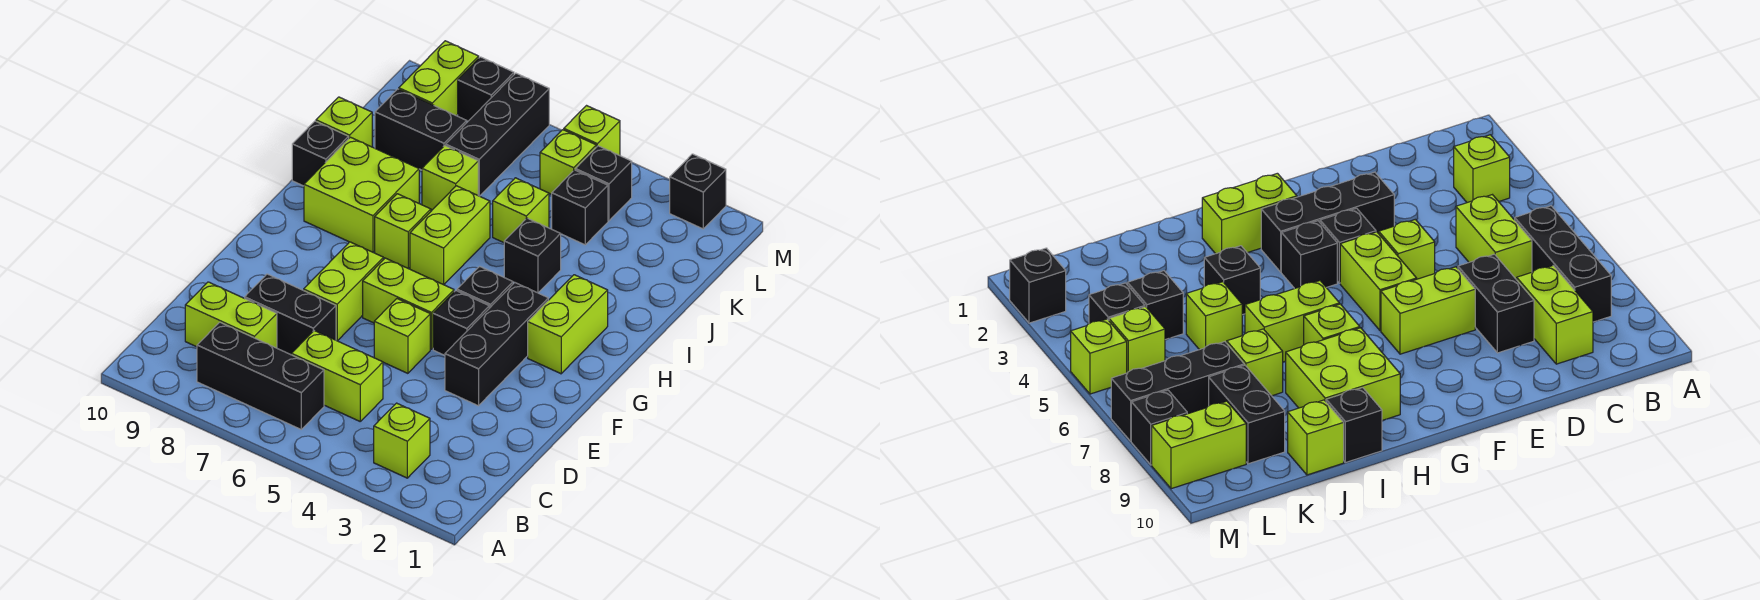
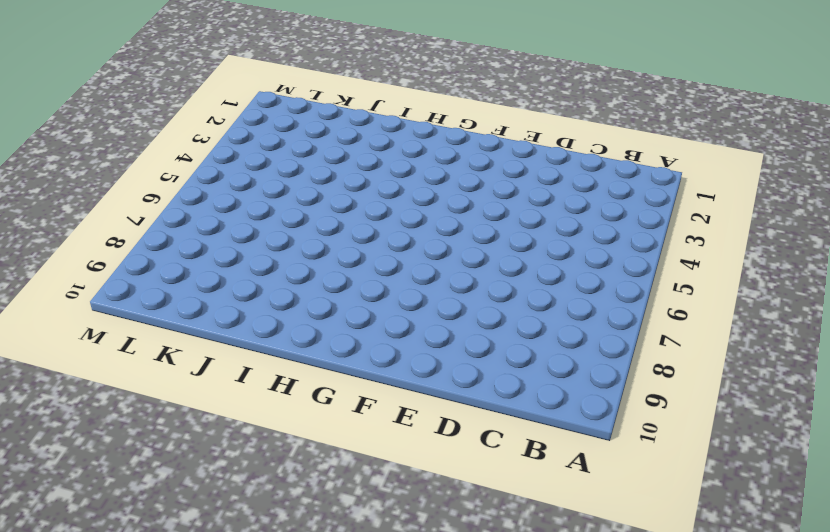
none -> lime 1x1 brick [374,403,430,478]
none -> black 1x3 brick [197,322,324,429]
none -> lime 1x2 brick [291,331,383,421]

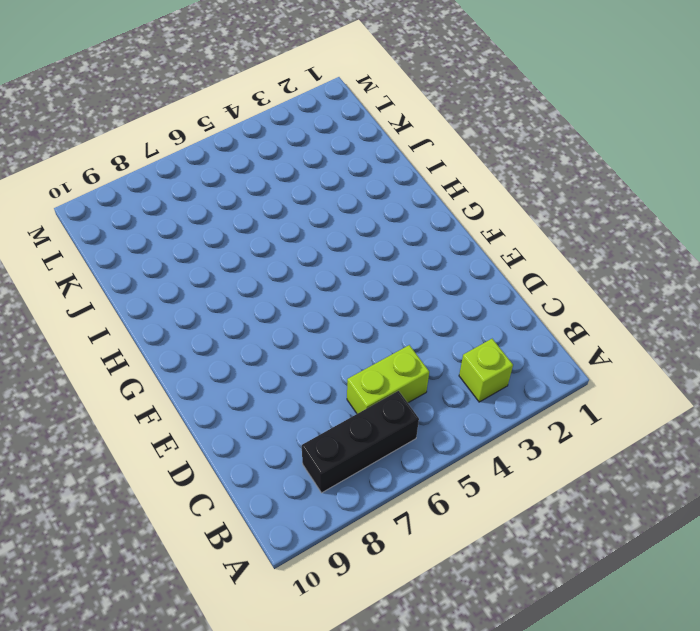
none -> lime 1x2 brick [185,282,277,348]
none -> black 1x2 brick [245,274,336,355]
none -> black 1x3 brick [445,283,548,406]

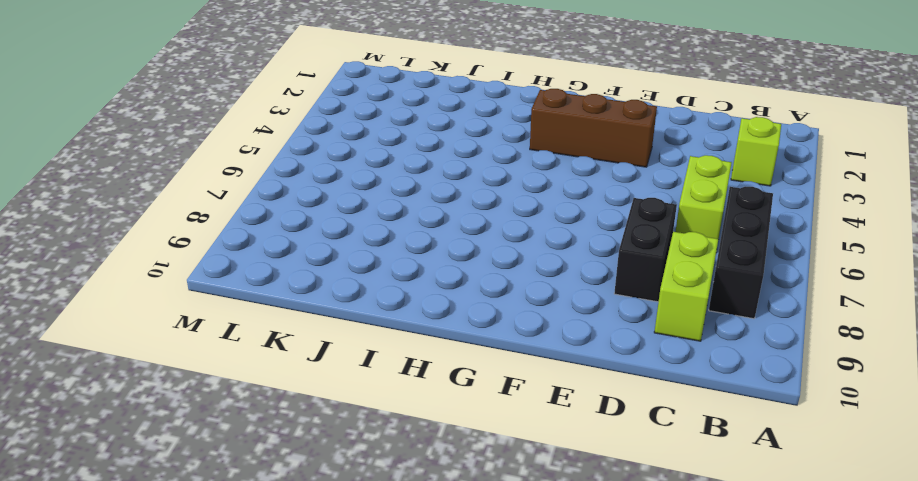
brown 1x3 brick [530,89,657,167] -> black 1x3 brick [445,283,548,406]
none -> lime 1x1 brick [374,299,430,373]
none -> lime 1x2 brick [304,242,383,341]
none -> black 1x1 brick [433,291,489,355]

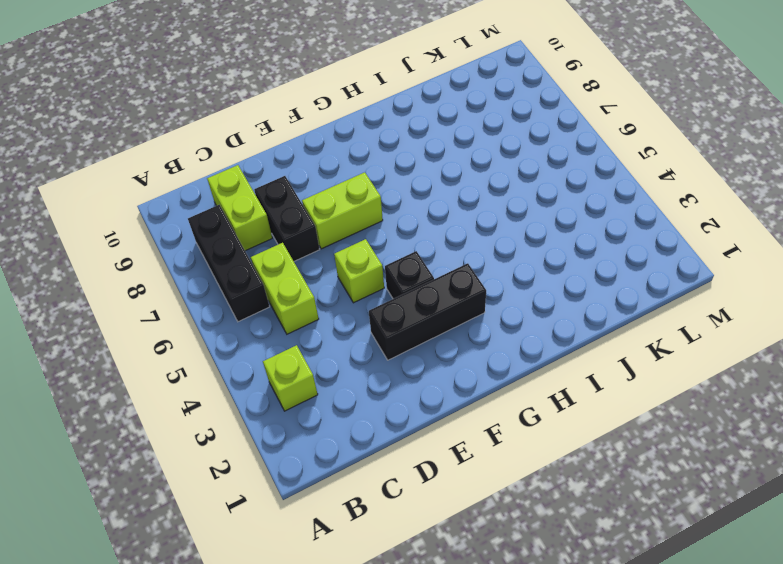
none -> lime 1x2 brick [363,258,454,349]
none -> lime 1x2 brick [528,275,608,374]
none -> black 1x1 brick [457,266,513,308]

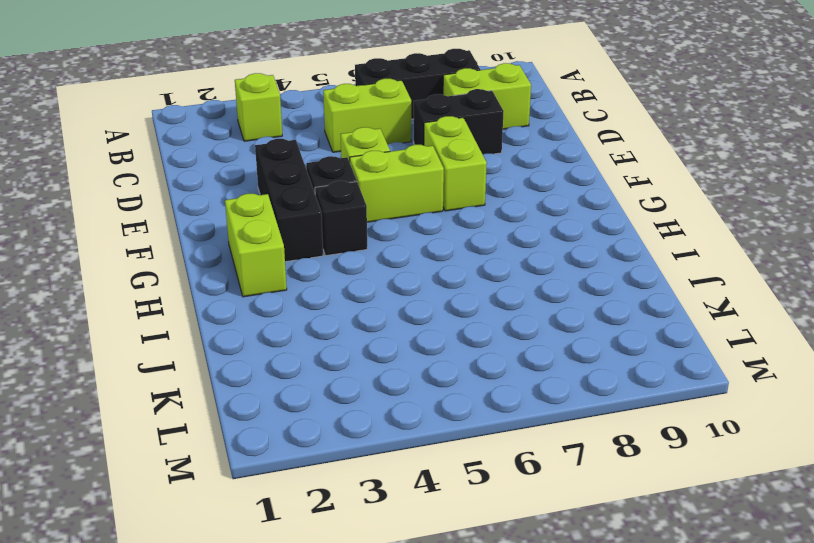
none -> lime 1x2 brick [410,186,490,285]
none -> lime 1x1 brick [375,194,431,269]
none -> lime 2x2 brick [304,137,419,252]

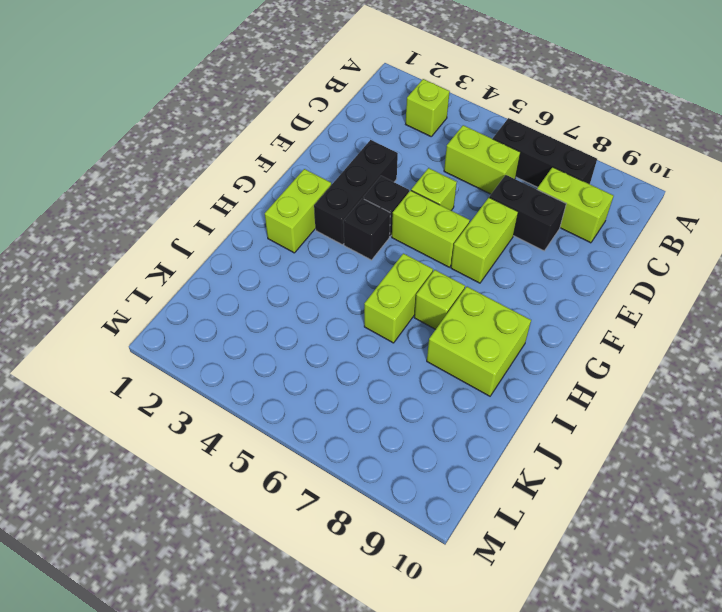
none -> black 1x1 brick [504,218,561,293]
none -> black 1x1 brick [292,121,349,186]
none -> lime 1x1 brick [493,178,549,243]

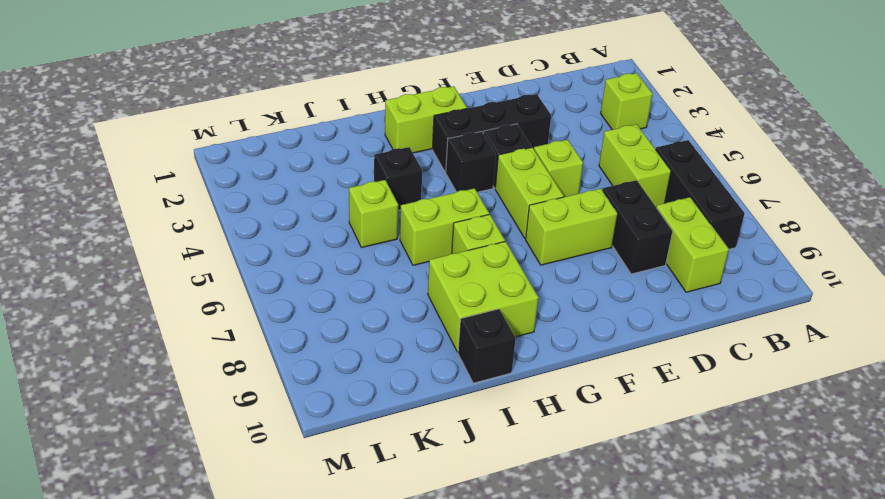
none -> lime 1x1 brick [422,145,478,210]
none -> lime 1x1 brick [316,97,372,147]
none -> black 1x1 brick [552,170,608,245]

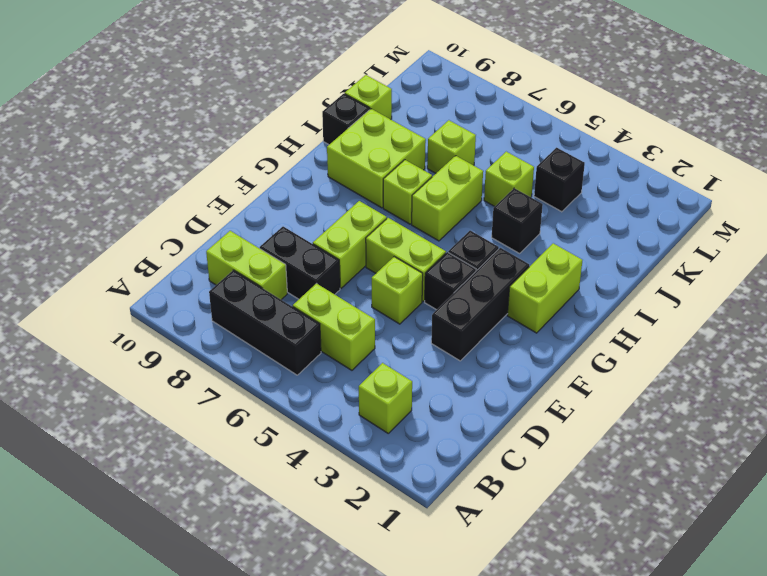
none -> black 1x3 brick [446,73,549,196]
none -> black 1x2 brick [375,89,467,170]
none -> black 1x1 brick [575,146,632,221]

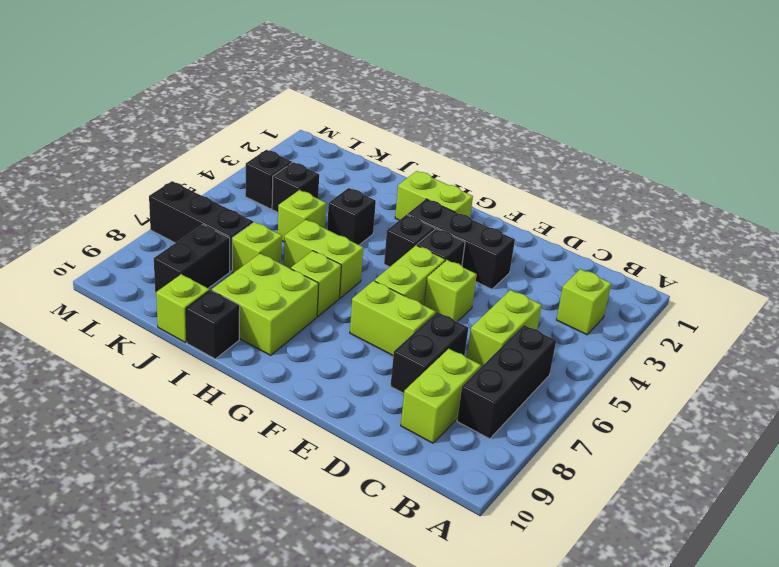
none -> lime 1x1 brick [540,130,596,195]
none -> lime 1x2 brick [399,41,479,116]
none -> black 1x1 brick [670,154,726,229]

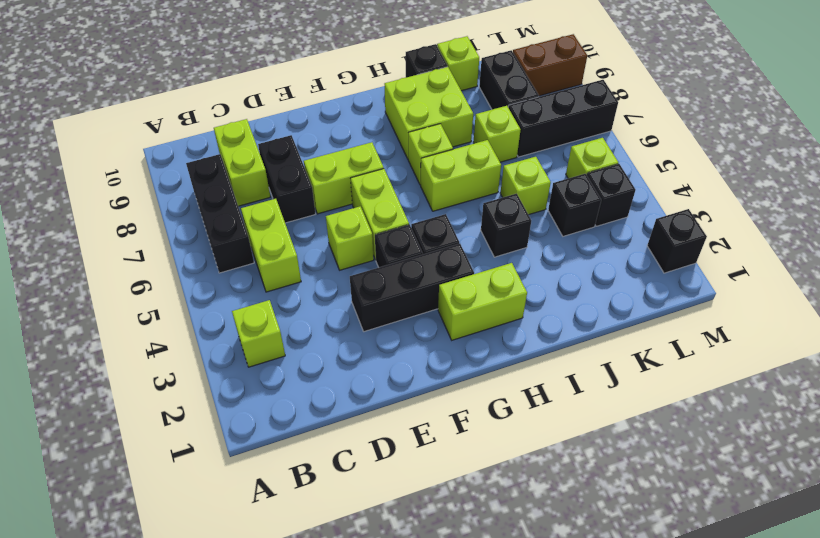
brown 1x2 brick [513,34,587,96] -> lime 1x2 brick [399,41,479,116]
none -> lime 1x1 brick [564,106,620,156]
none -> black 1x1 brick [458,57,514,121]

